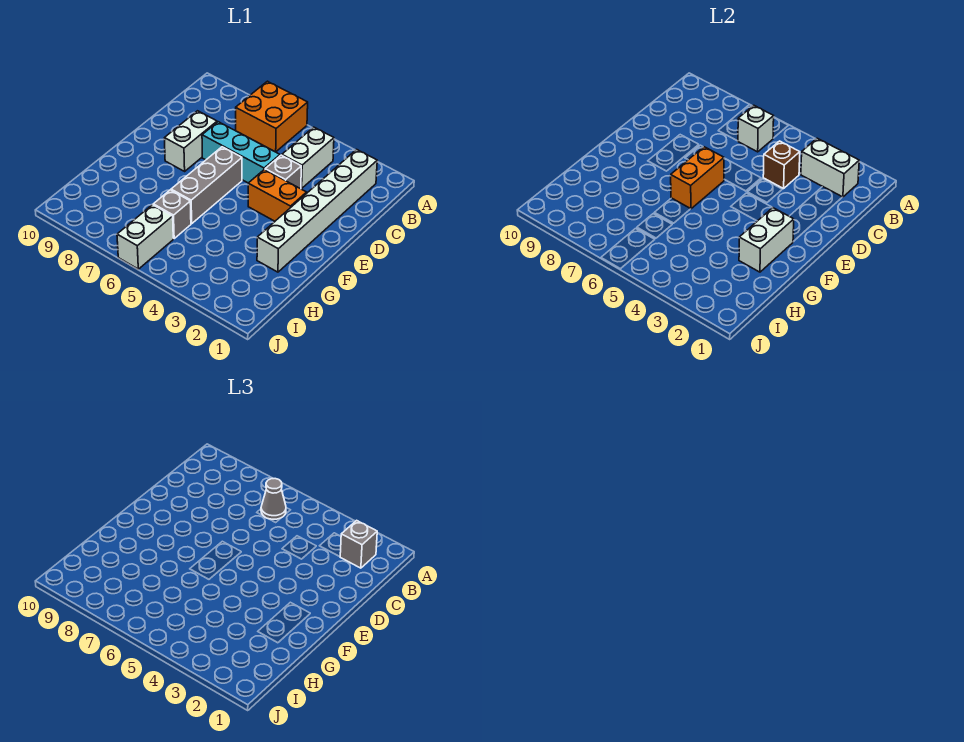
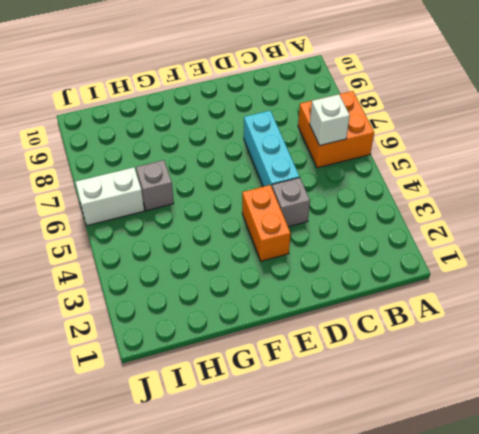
none -> white 1x6 brick [257,149,377,272]
none -> white 1x2 brick [282,127,334,188]
none -> white 1x2 brick [164,111,217,171]

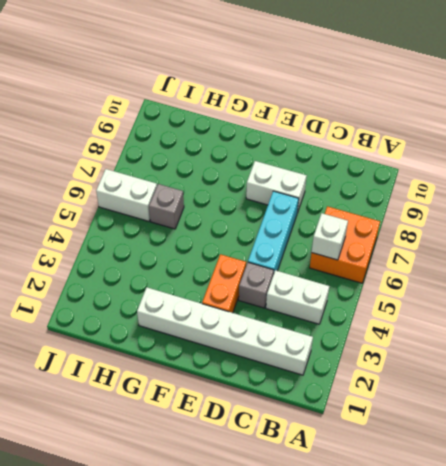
none -> grey 1x3 brick [171,147,242,223]
none -> white 1x2 brick [801,138,859,197]
none -> brown 1x1 brick [763,141,800,188]

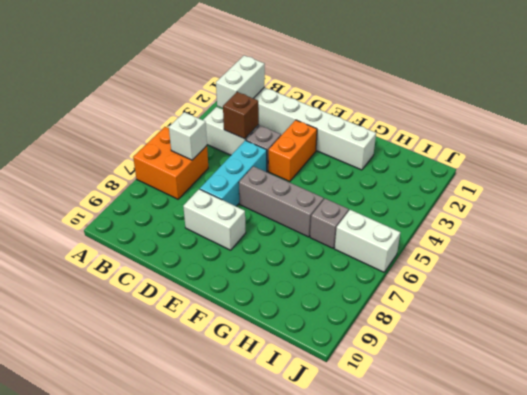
none -> orange 1x2 brick [671,147,724,209]
none -> white 1x2 brick [739,208,794,272]
none -> grey 1x1 brick [340,520,377,568]

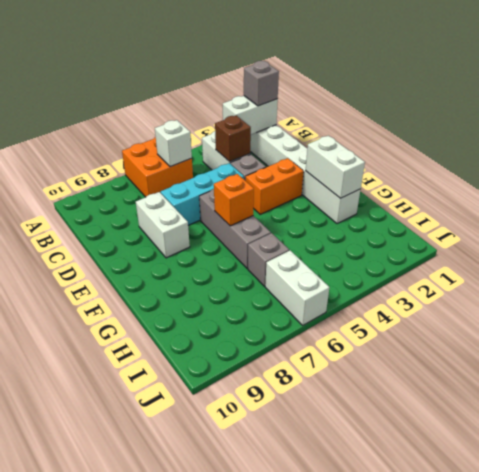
orange 1x1 brick [214,174,254,226] -> orange 1x2 brick [671,147,724,209]
none -> grey 1x1 cone [261,479,286,519]

